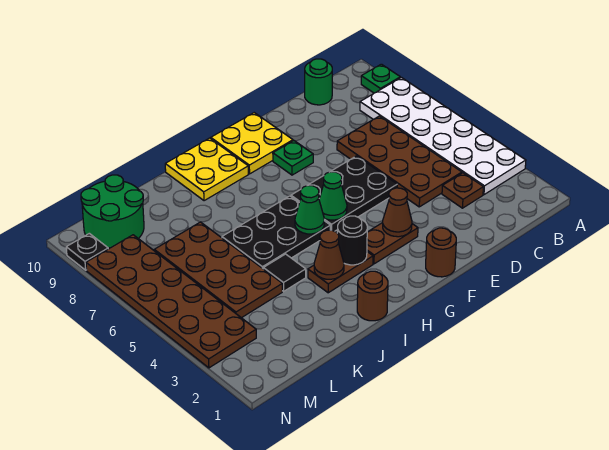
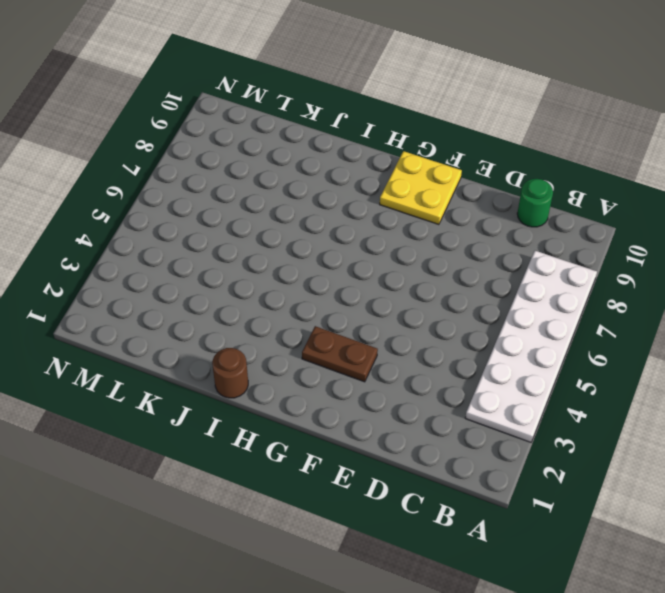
none -> green 1x1 plate [361,64,400,93]
none -> brown 1x1 plate [442,173,483,208]
none -> brown 2x4 plate [337,116,462,207]

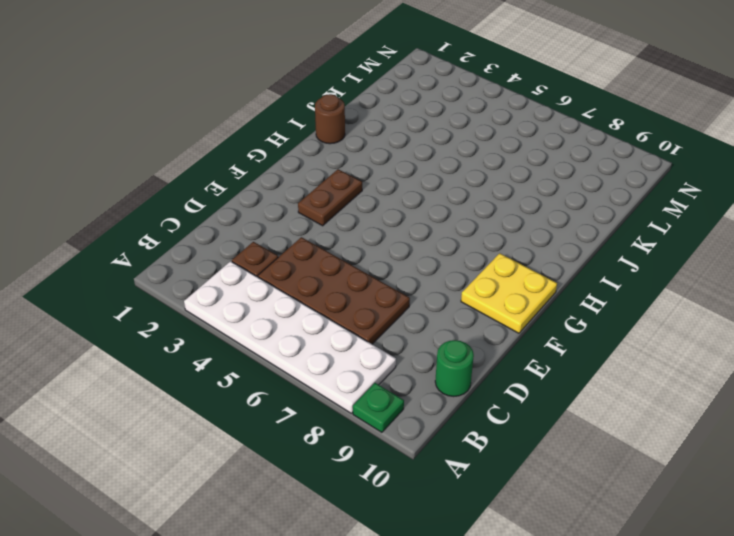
none -> black 2x3 plate [291,156,397,231]
none -> brown 1x1 round brick [426,228,456,277]
none -> green 1x1 plate [273,141,313,175]

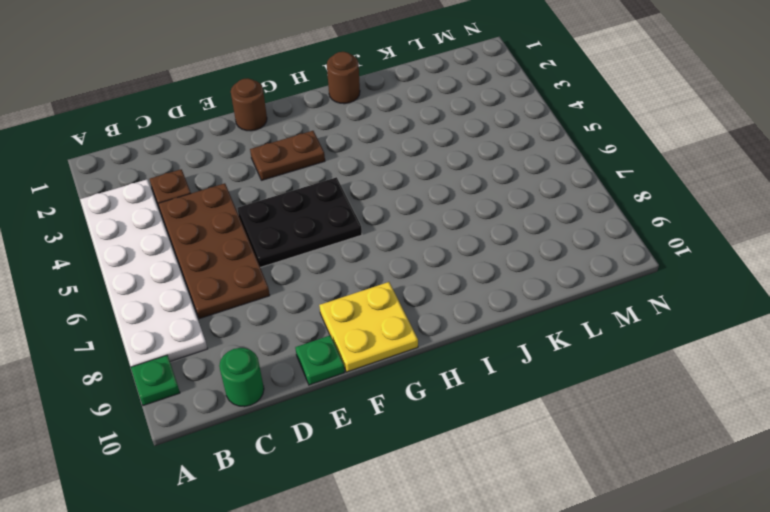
green 1x1 plate [295,335,345,385] -> green 1x1 plate moved to [273,141,313,175]
none -> brown 1x2 plate [308,252,373,293]
none -> black 2x3 plate [222,196,330,268]
none -> yellow 2x2 plate [165,138,248,201]

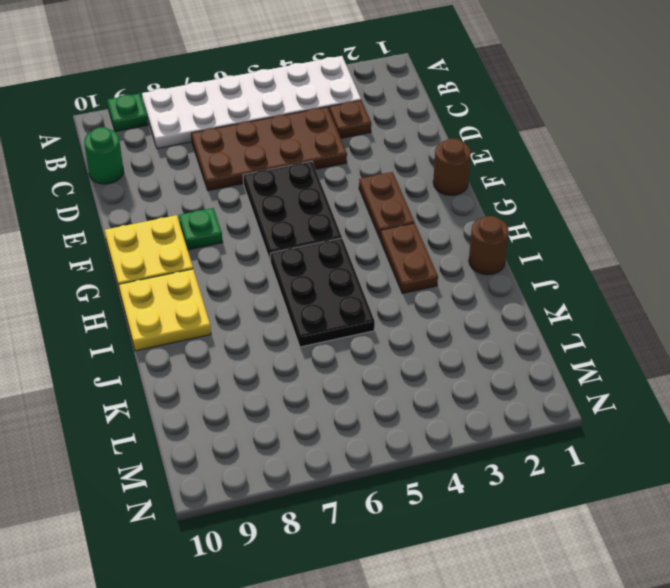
none -> black 1x1 tile [263,254,306,291]
none -> brown 2x4 plate [154,222,282,318]
none -> green 2x2 round brick [81,175,144,248]

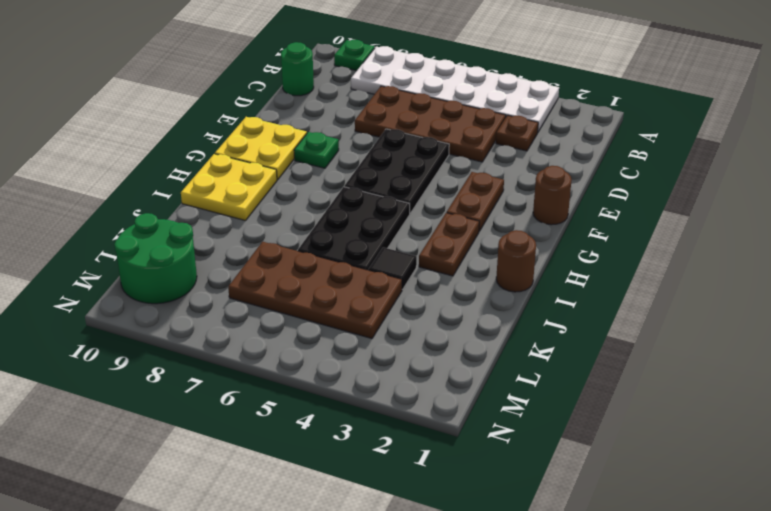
none -> brown 2x6 plate [86,235,256,368]
none -> black 1x1 plate [66,233,108,270]
none -> brown 1x1 cone [383,188,412,237]

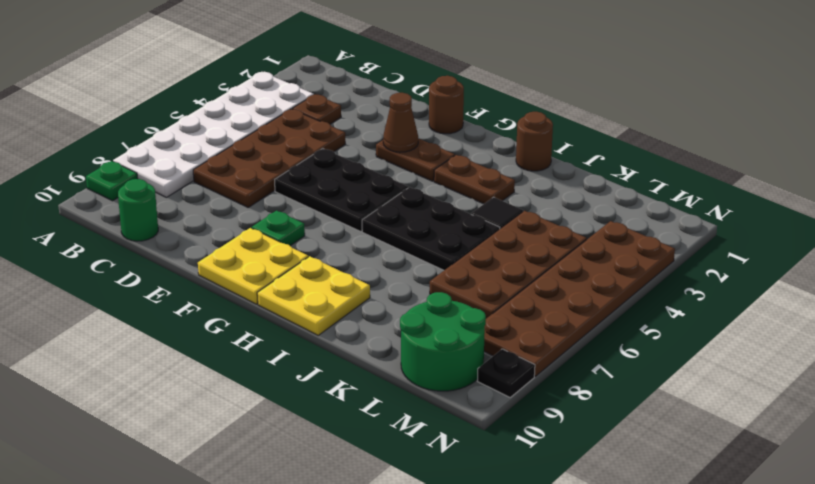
none -> green 1x1 cone [319,172,347,220]
none -> black 1x1 round brick [337,216,367,265]
none -> green 1x1 cone [295,186,324,234]

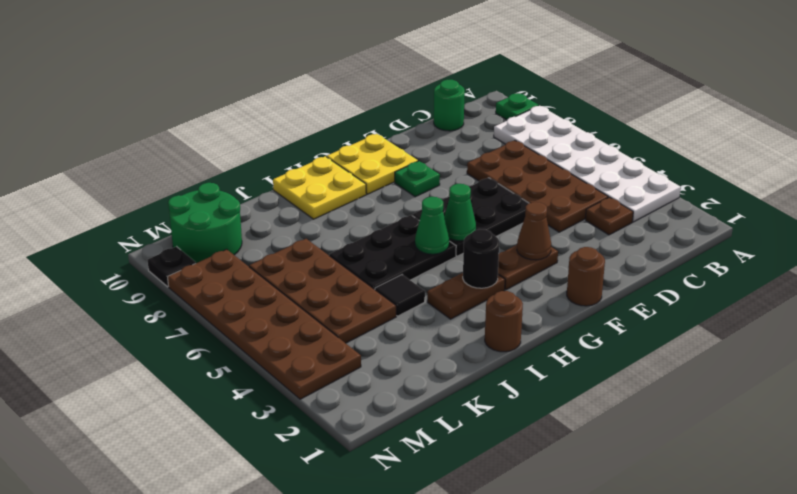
none -> brown 1x1 cone [314,230,344,279]

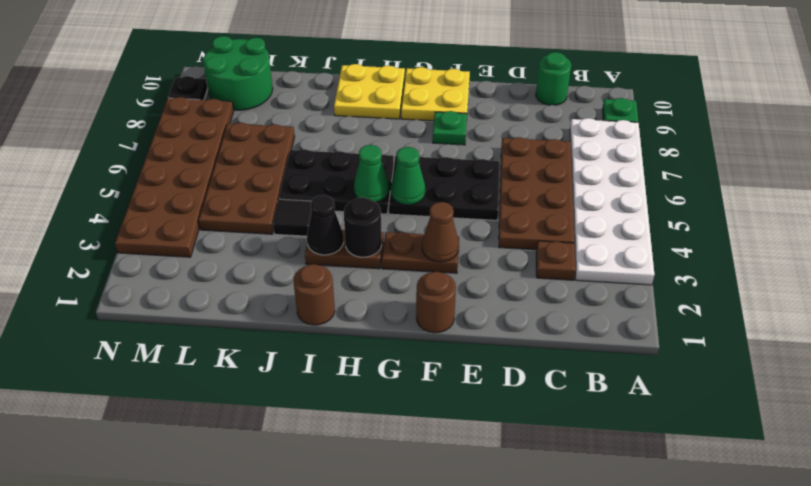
black 1x1 cone [307,195,344,255] -> brown 1x1 cone [314,230,344,279]

